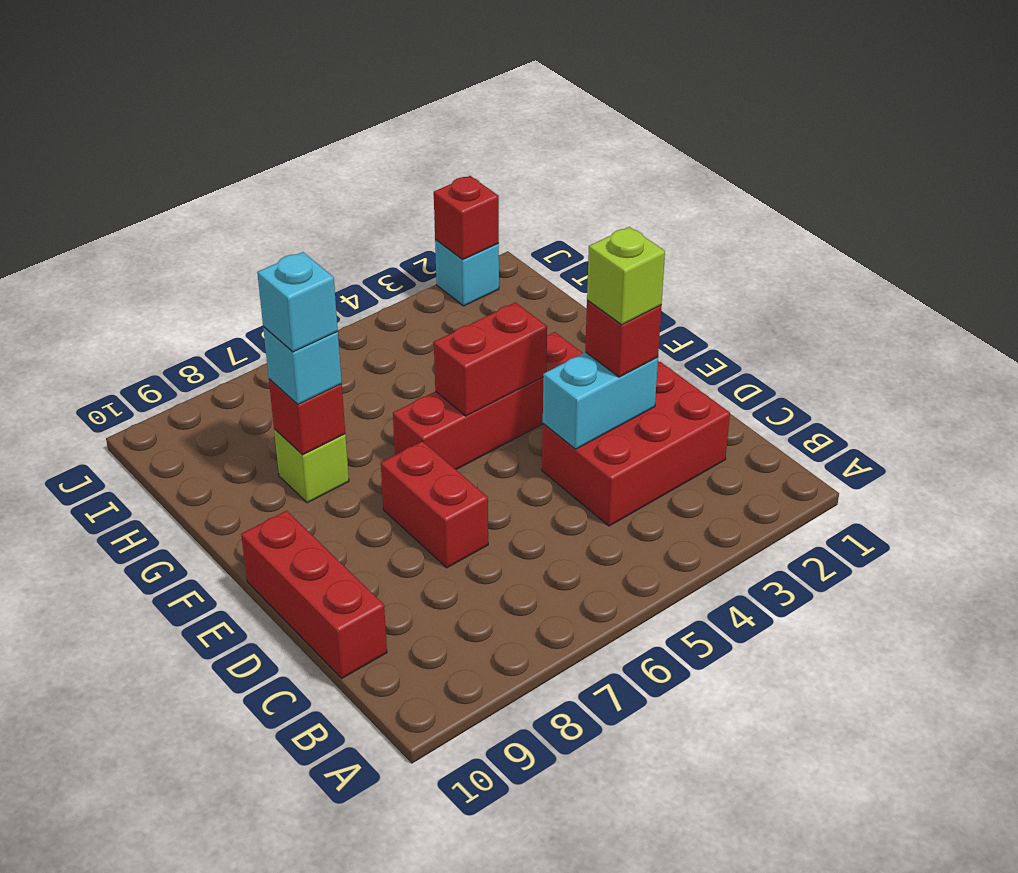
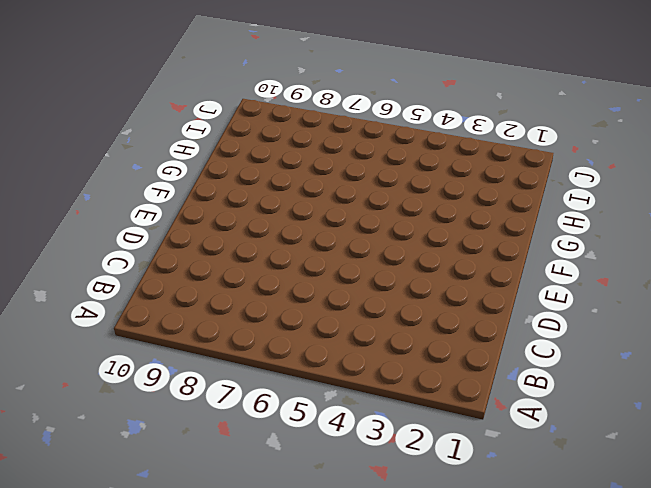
none -> red 2x3 brick [542,362,730,526]
none -> red 1x3 brick [241,511,387,678]
none -> red 1x2 brick [381,441,488,568]

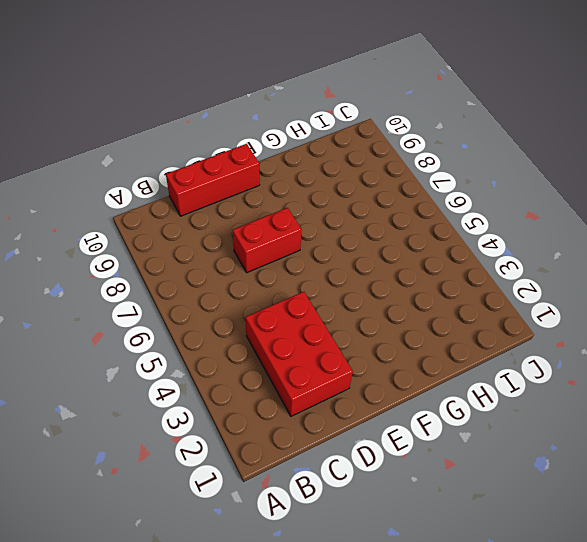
none -> red 1x4 brick [393,332,583,469]
none -> lime 1x1 brick [274,429,349,503]
none -> cyan 1x1 brick [435,239,499,306]

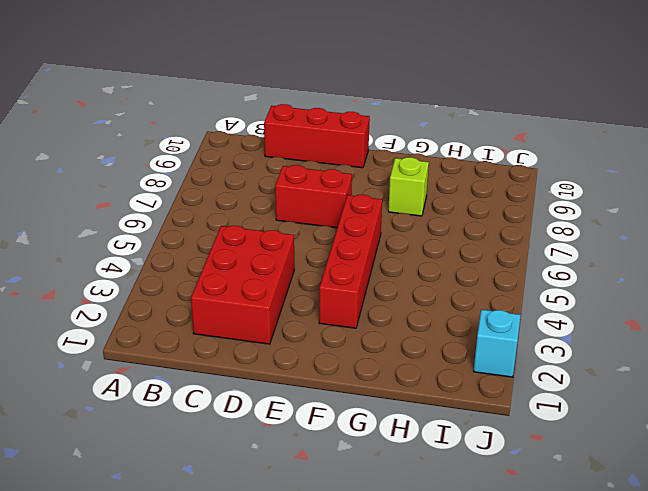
none -> cyan 1x2 brick [543,352,658,449]
none -> red 1x2 brick [434,302,547,416]
none -> red 1x1 brick [269,379,345,455]

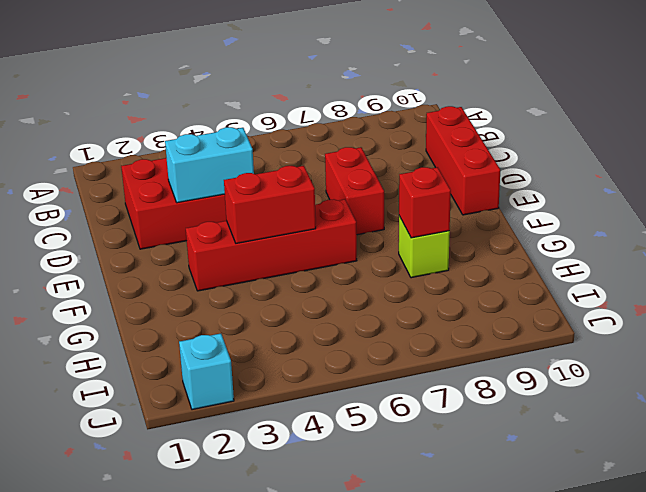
none -> red 1x1 brick [434,176,499,259]
none -> red 1x1 brick [585,300,661,377]
none -> cyan 1x1 brick [263,326,342,404]

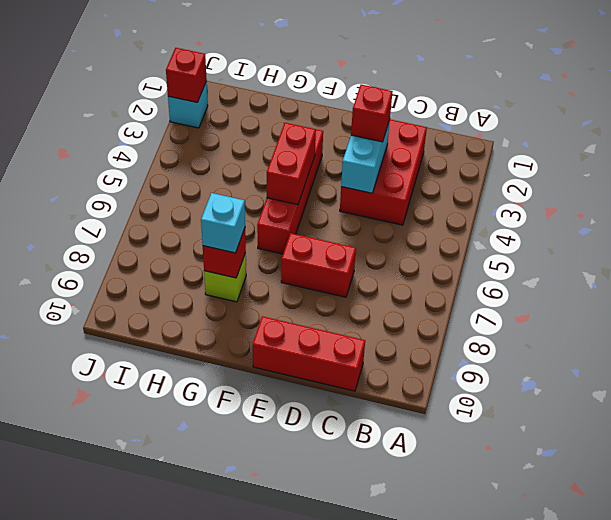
none -> lime 1x1 brick [587,227,665,325]
none -> cyan 1x1 brick [257,252,338,352]

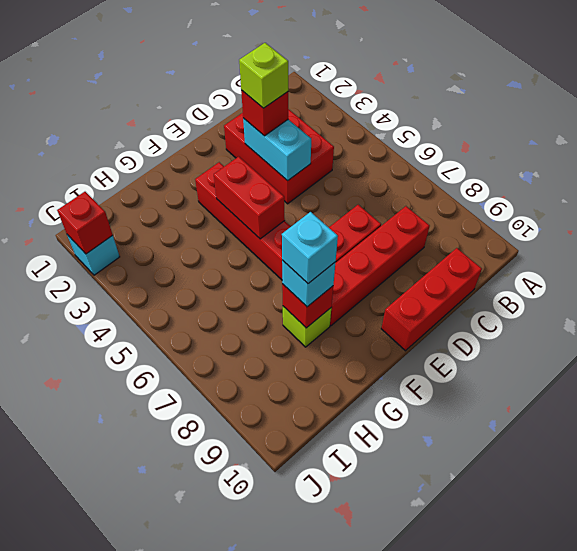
red 1x4 brick [330,206,430,326] -> none

